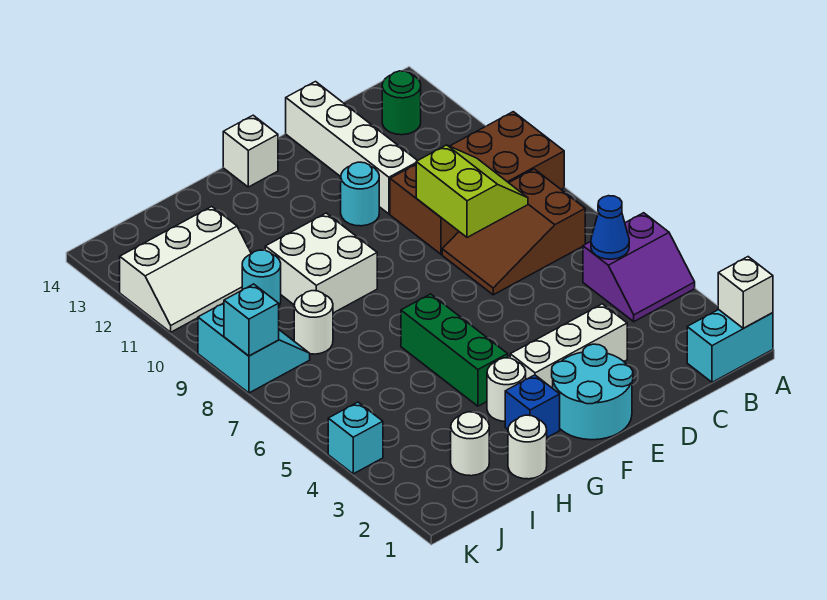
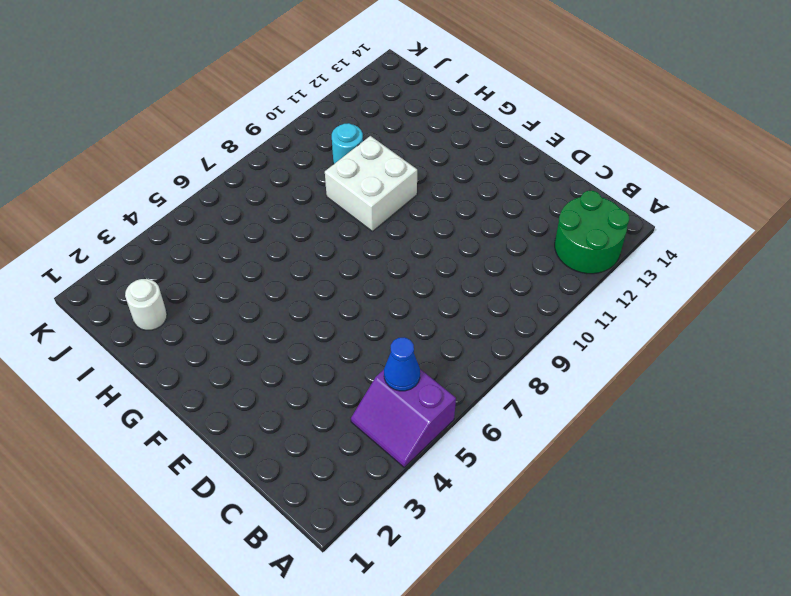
green 2x2 round brick [555,191,629,274] -> green 1x1 round brick [382,71,421,135]
none -> cyan 1x2 brick [687,310,773,382]
none -> brown 2x4 brick [390,112,564,254]
none -> brown 2x3 slope [442,169,585,295]

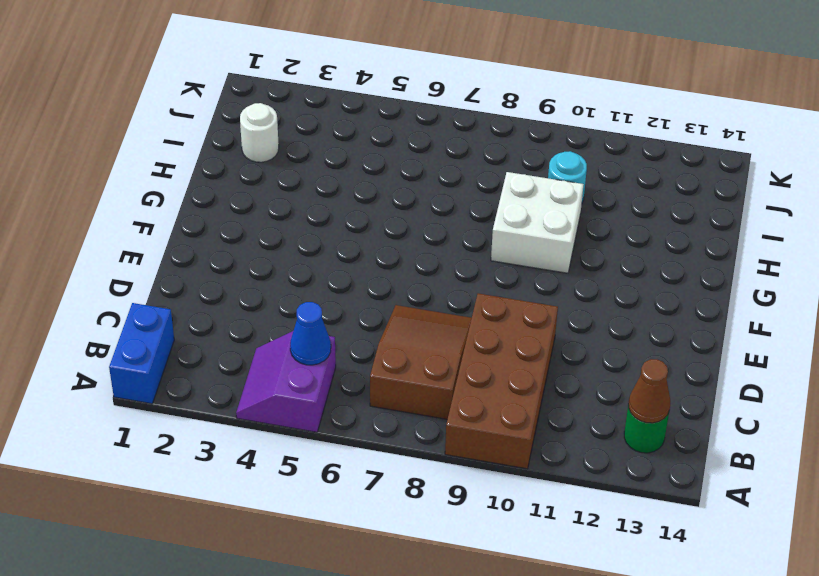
blue 1x2 brick [109,303,174,404] -> cyan 1x2 brick [687,310,773,382]
brown 1x1 cone [629,359,670,423] -> none
none -> white 1x3 brick [510,304,627,388]
none -> white 1x4 brick [286,82,417,214]
none -> cyan 2x2 round brick [552,344,633,440]

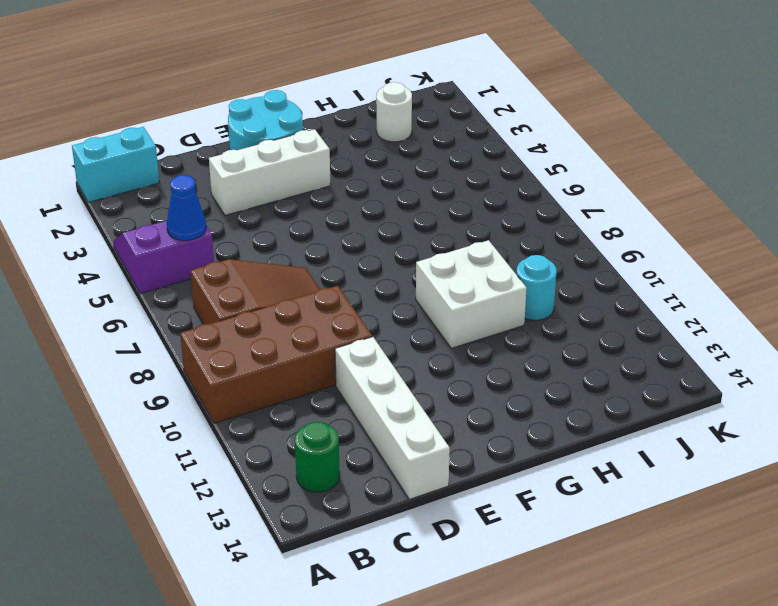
none -> cyan 1x1 round brick [341,162,379,226]
none -> white 1x1 brick [223,115,278,187]
none -> blue 1x1 brick [505,375,560,437]

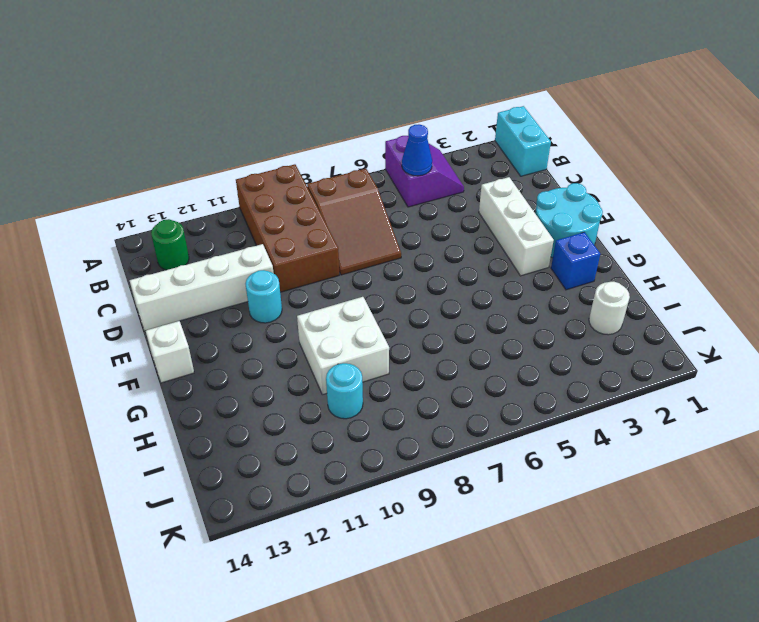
none -> white 1x1 round brick [487,358,526,421]
none -> green 1x3 brick [401,294,508,406]
none -> white 1x1 round brick [508,415,547,479]

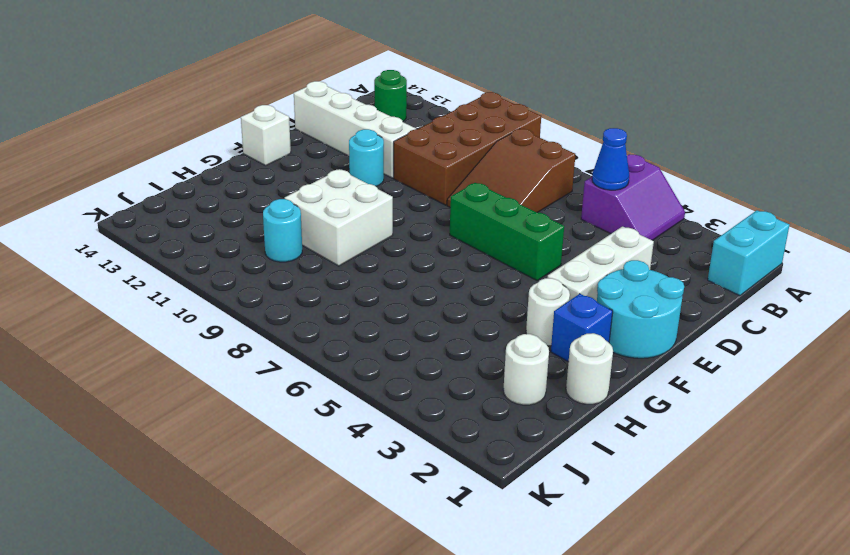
green 1x3 brick [450,183,564,280] -> green 1x3 brick moved to [401,294,508,406]
none -> white 1x1 round brick [294,291,333,354]
none -> white 2x3 slope [120,207,251,332]
none -> cyan 2x2 slope [198,303,310,393]

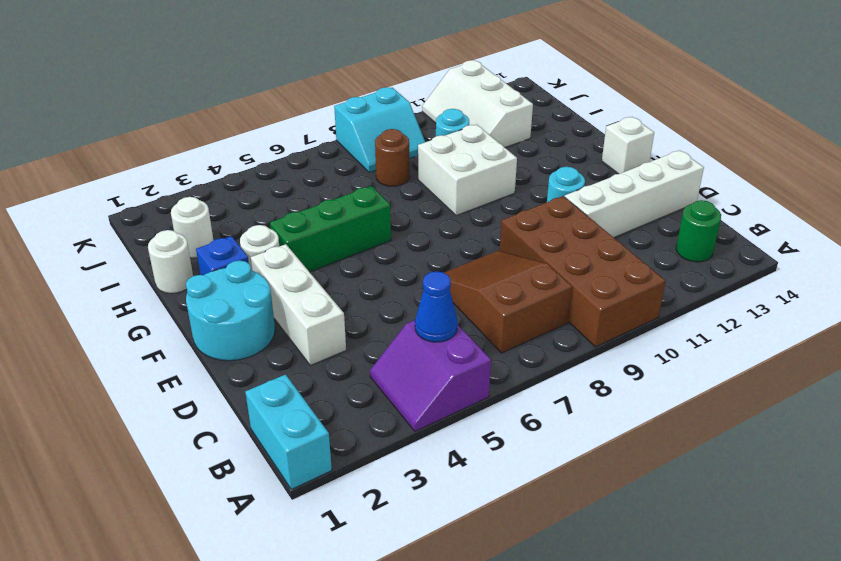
brown 1x1 round brick [375,129,410,186] -> white 1x1 round brick [294,291,333,354]
none -> cyan 1x1 brick [328,402,383,474]
none -> white 1x1 brick [718,257,773,328]
none -> lime 2x2 slope [416,145,528,237]

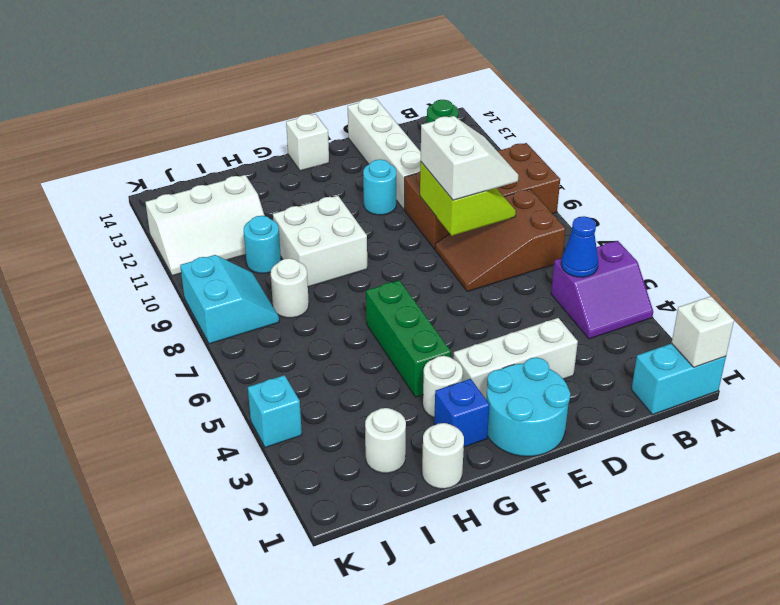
white 2x2 slope [421,116,519,200] -> none
none -> cyan 1x1 brick [224,284,279,356]

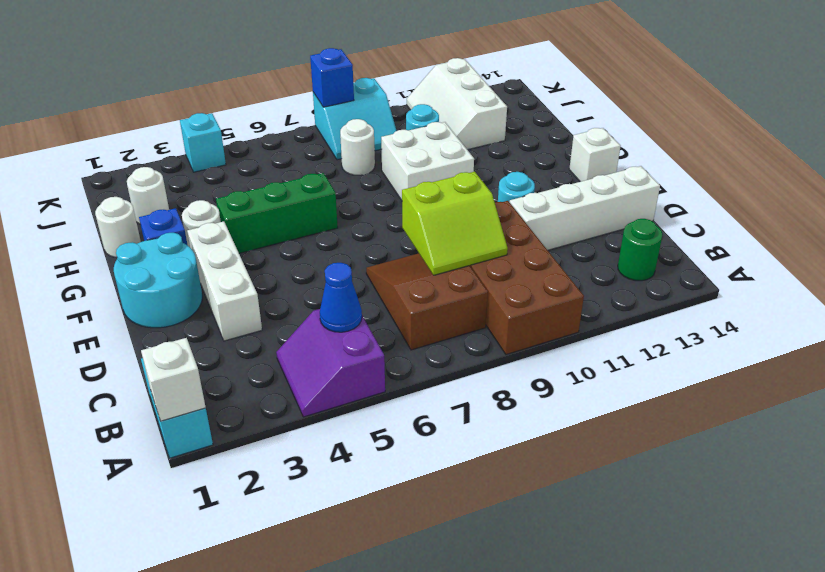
blue 1x1 brick [310,48,354,107] -> cyan 1x1 brick [224,284,279,356]

